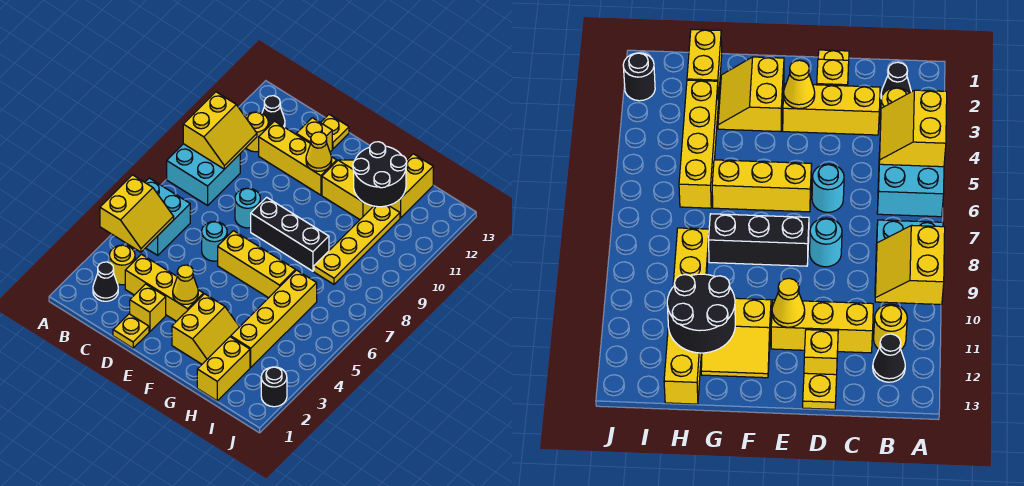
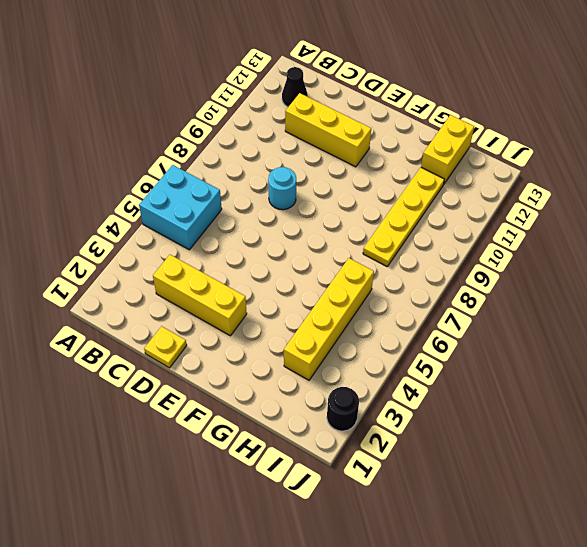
none -> cyan 2x2 brick [167,144,240,205]
none -> black 1x1 cone [93,262,118,301]
none -> yellow 1x1 round brick [110,245,135,285]

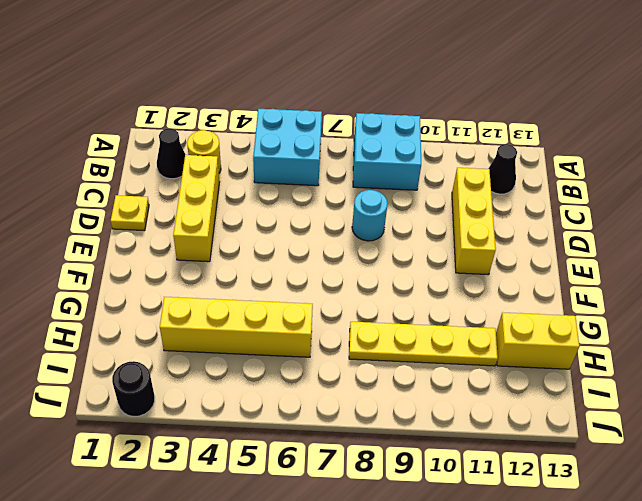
none -> yellow 1x1 round brick [245,112,268,152]
none -> yellow 1x1 brick [130,284,166,332]
none -> cyan 1x1 round brick [202,222,227,261]

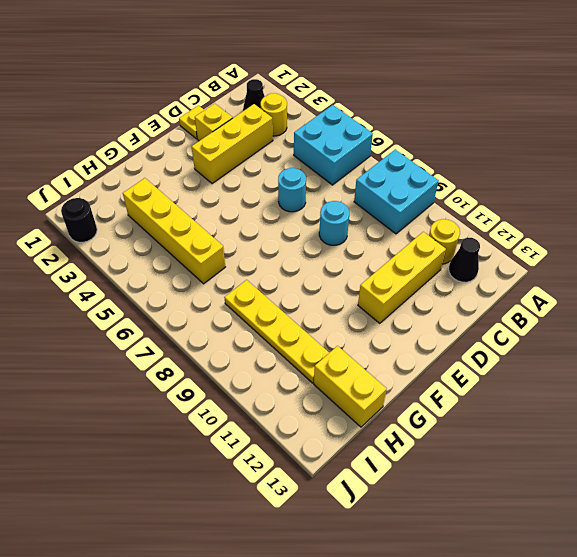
none -> yellow 1x1 brick [296,118,332,152]
none -> yellow 1x1 plate [321,115,349,149]
none -> yellow 1x3 brick [218,231,296,298]

